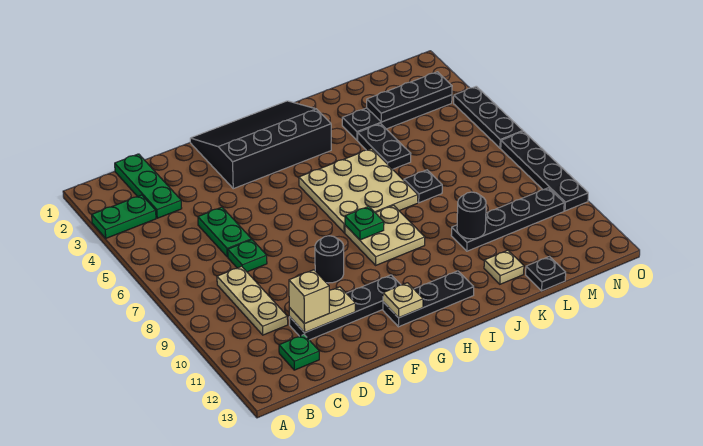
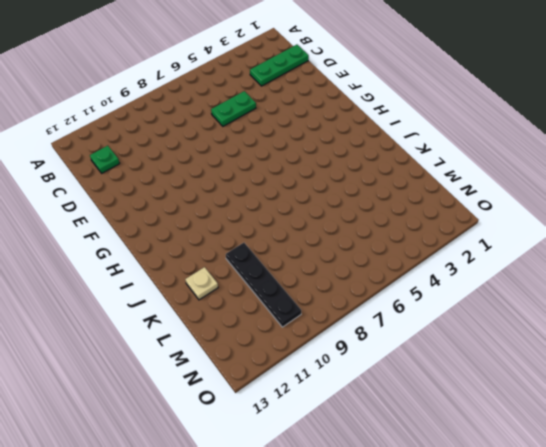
none -> green 1x2 plate [92,195,156,238]
none -> tan 1x3 plate [217,266,288,335]
none -> green 1x1 plate [228,240,267,272]

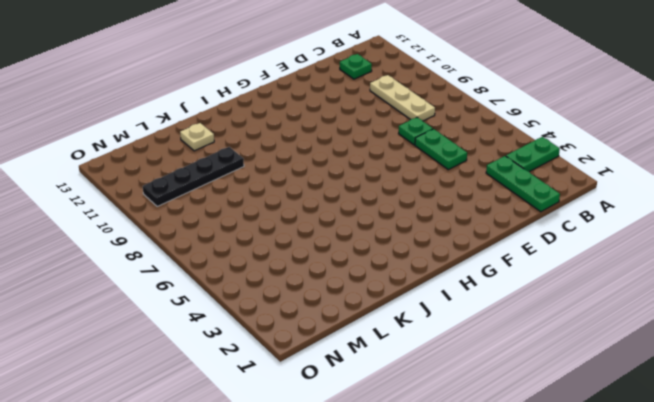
none -> black 1x4 plate [289,275,401,340]
none -> black 3x4 slope [190,101,331,189]
none -> black 1x1 round brick [315,236,344,283]

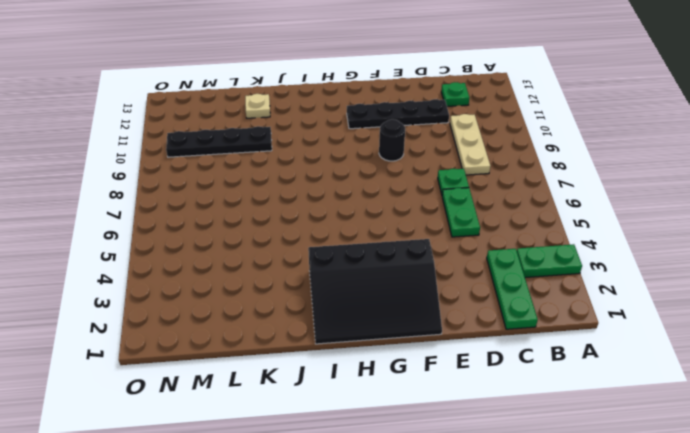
none -> black 1x3 plate [383,271,474,327]
none -> tan 3x3 plate [299,149,418,233]
none -> tan 2x2 plate [345,205,425,265]

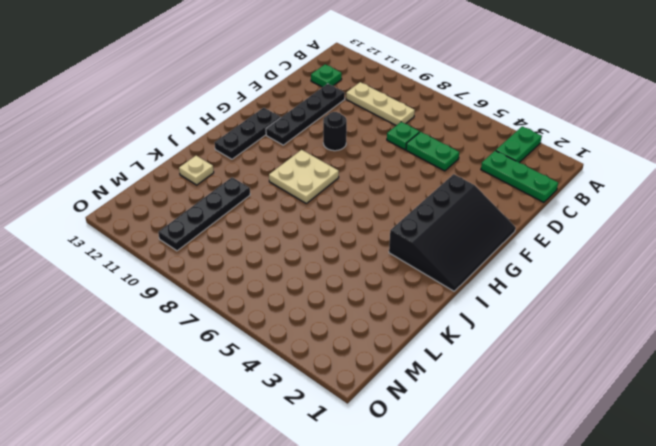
none -> tan 3x3 plate [299,149,418,233]
none -> black 1x4 plate [342,95,452,140]
none -> black 1x2 plate [358,124,411,169]

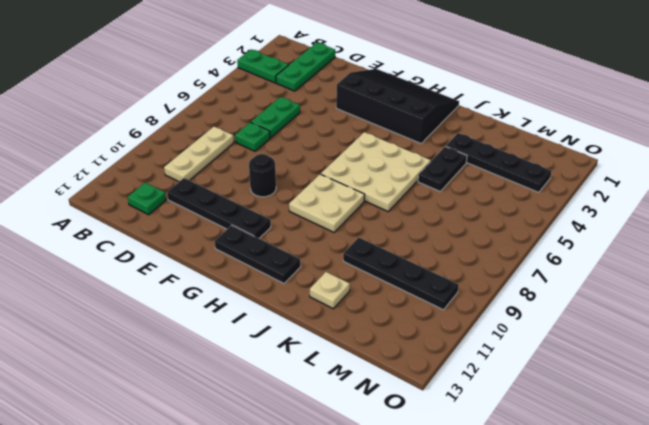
none -> black 1x1 plate [404,170,442,203]
none -> black 1x1 plate [526,256,566,291]
none -> black 1x3 plate [454,86,523,148]

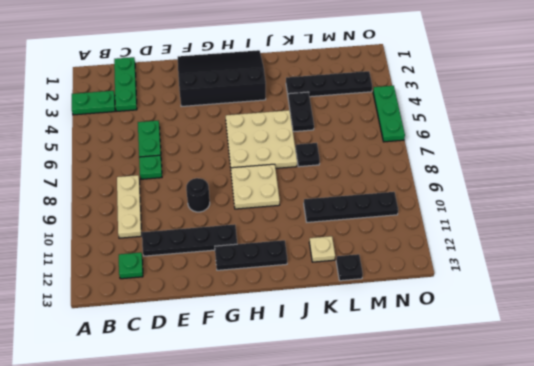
green 1x3 plate [373,86,405,142] -> black 1x3 plate [454,86,523,148]
none -> black 1x4 plate [501,131,588,211]
none -> tan 1x2 plate [289,287,355,333]
none -> tan 1x1 plate [383,283,423,318]

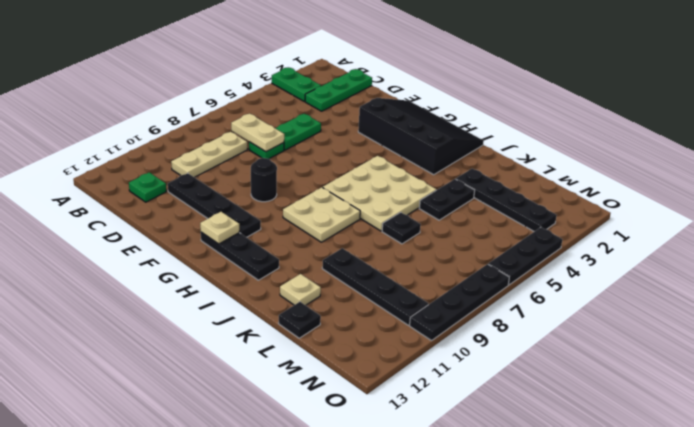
tan 1x2 plate [231,113,284,152] -> tan 1x2 plate moved to [289,287,355,333]
none -> green 1x1 plate [345,206,384,240]
none -> black 1x1 round brick [457,192,486,239]
none -> black 1x3 plate [367,72,452,122]

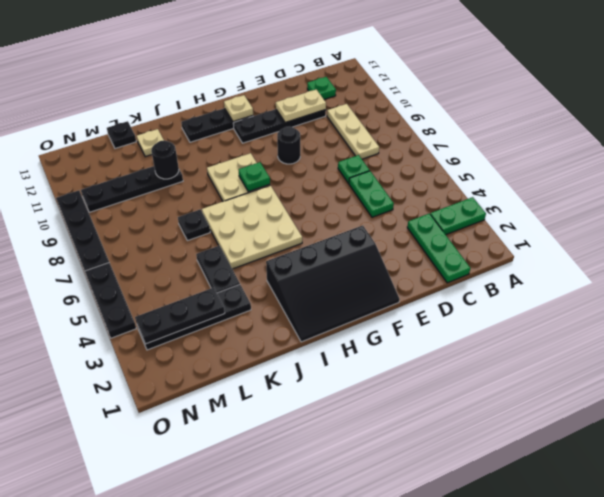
none -> tan 1x1 brick [289,270,329,324]

